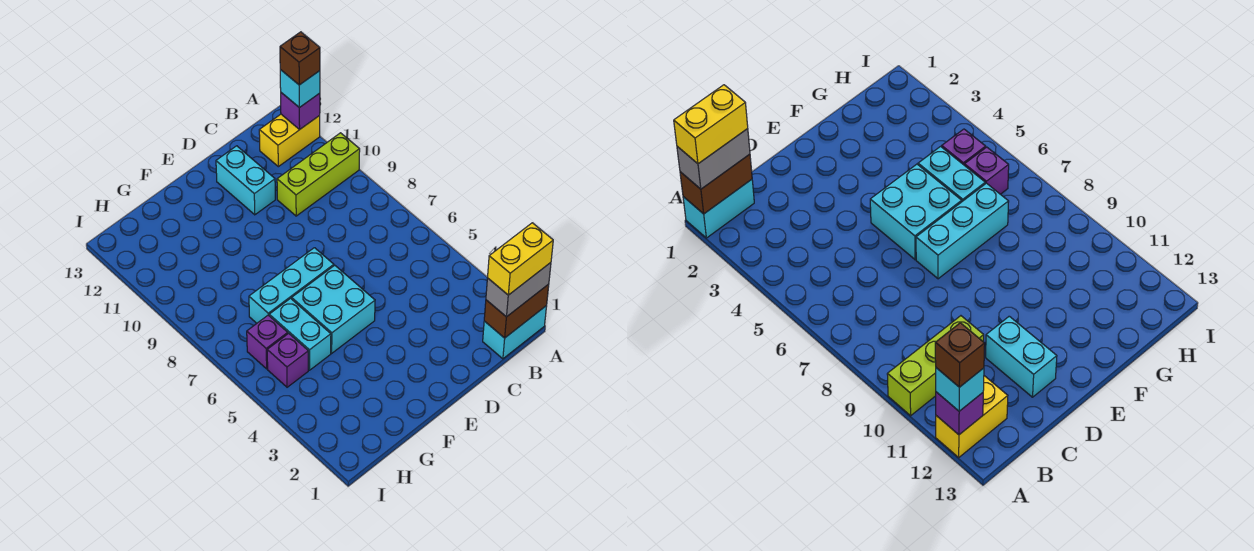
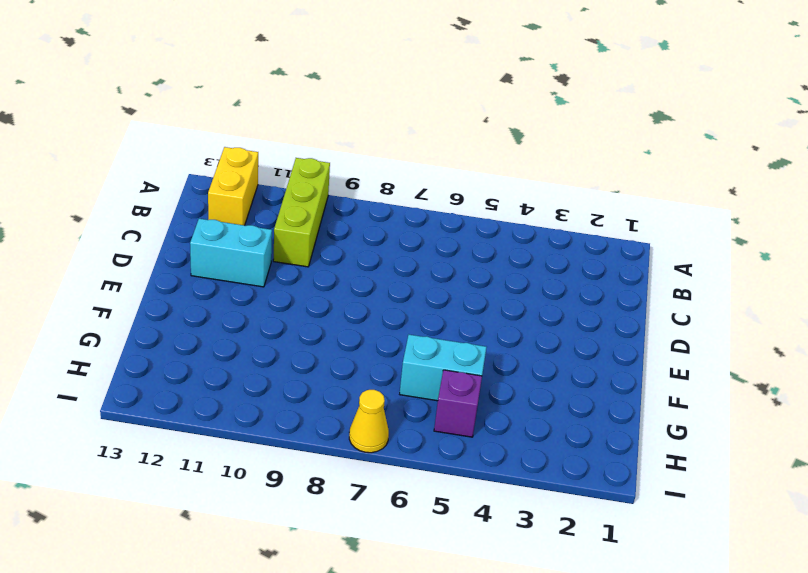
yellow 1x1 cone [349,390,389,453] -> none
none -> cyan 1x2 brick [483,306,547,359]
none -> cyan 2x2 brick [292,265,375,353]
none -> cyan 1x3 brick [249,248,334,323]

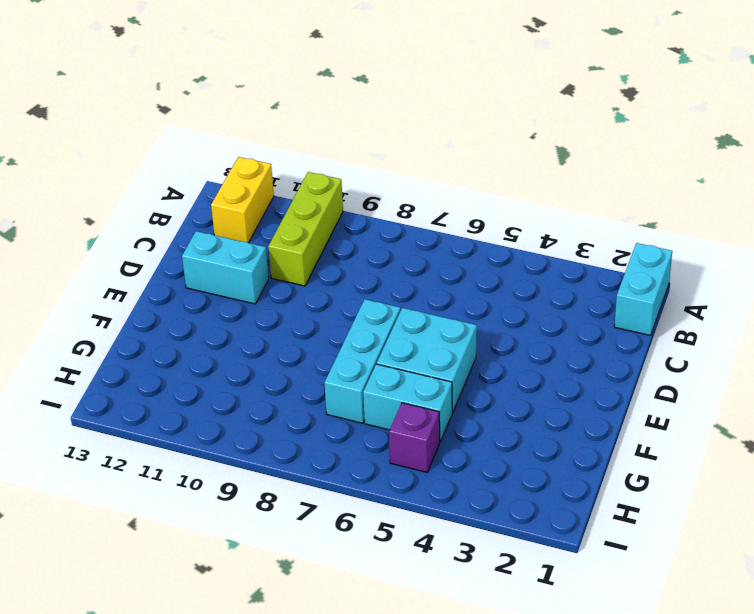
none -> purple 1x1 brick [247,315,288,369]
none -> brown 1x2 brick [484,284,549,338]
none -> purple 1x1 brick [281,93,320,130]

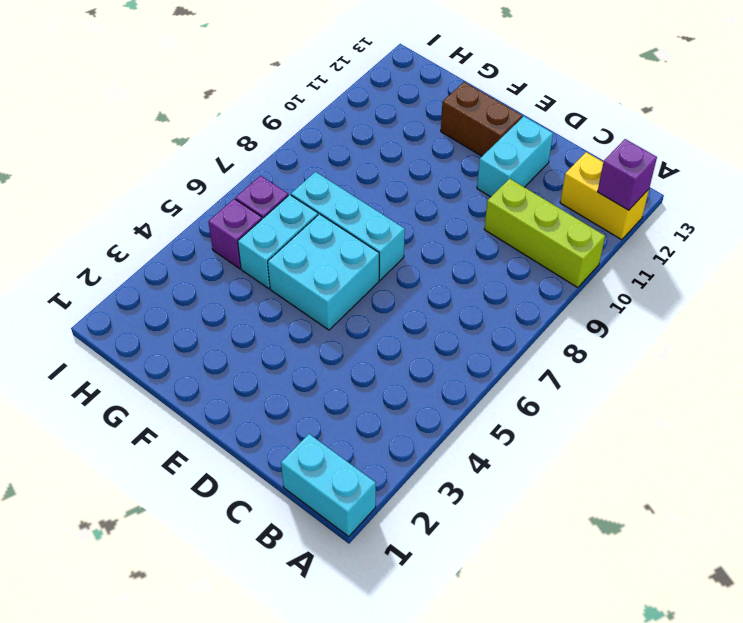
brown 1x2 brick [441,82,522,156] -> brown 1x2 brick moved to [484,284,549,338]
none -> grey 1x2 brick [486,263,551,317]
none -> cyan 1x1 brick [280,70,320,108]
none -> yellow 1x2 brick [488,223,553,295]

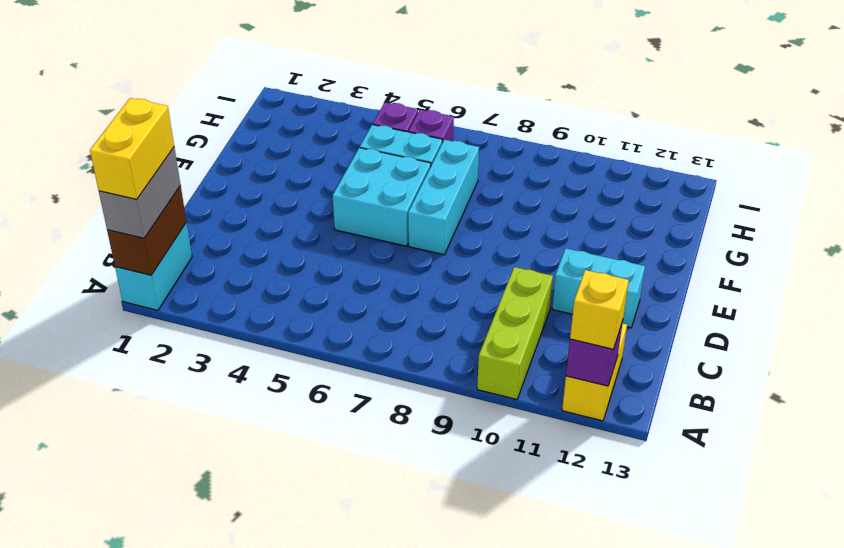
yellow 1x1 brick [570,270,629,349] -> cyan 1x1 brick [280,70,320,108]
none -> brown 1x1 brick [280,32,320,85]

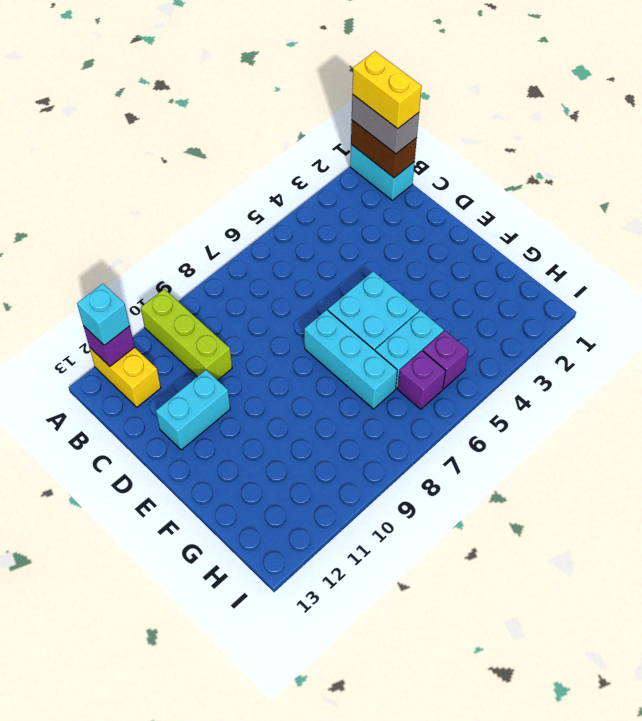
none -> brown 1x1 brick [280,32,320,85]

